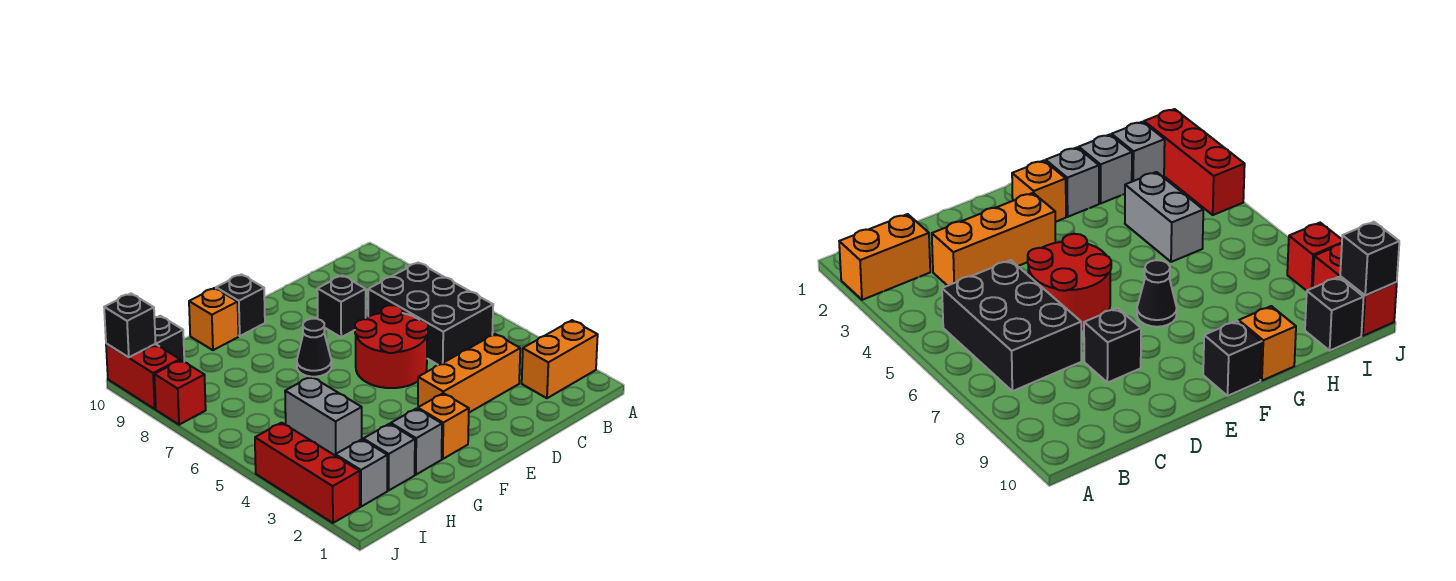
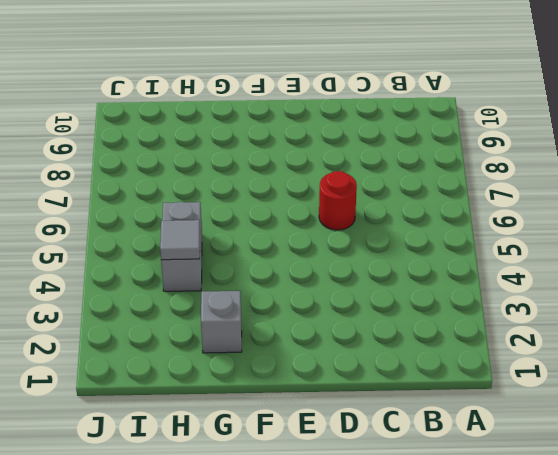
red 1x1 round brick [319,171,357,230] -> red 2x2 round brick [355,305,428,388]
grey 1x1 tile [160,220,200,260] -> none
none -> orange 1x2 brick [522,320,598,398]
none -> black 2x3 brick [368,263,493,365]
none -> orange 1x3 brick [418,334,520,413]

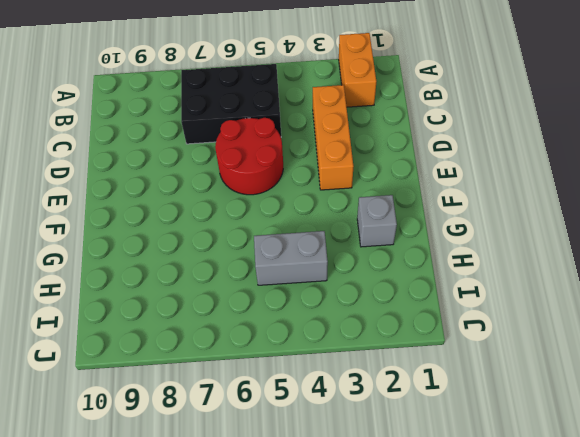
none -> black 1x1 brick [317,275,366,337]
none -> orange 1x1 brick [418,393,469,459]
none -> black 1x1 cone [297,319,331,377]

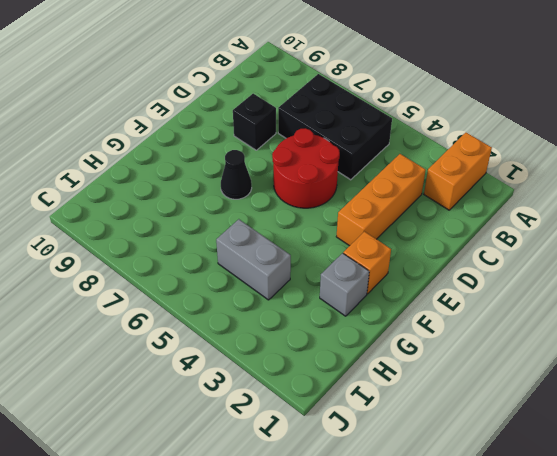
none -> black 1x1 brick [216,274,265,336]
none -> orange 1x1 brick [189,288,238,350]
none -> grey 1x1 brick [363,424,415,491]

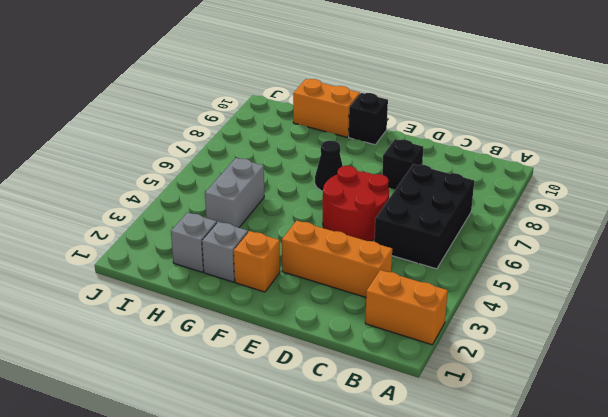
orange 1x2 brick [293,79,360,137] -> orange 1x1 brick [189,288,238,350]
none -> grey 1x1 brick [335,440,387,507]
none -> black 1x1 brick [154,316,184,362]
none -> red 1x3 brick [255,423,360,523]

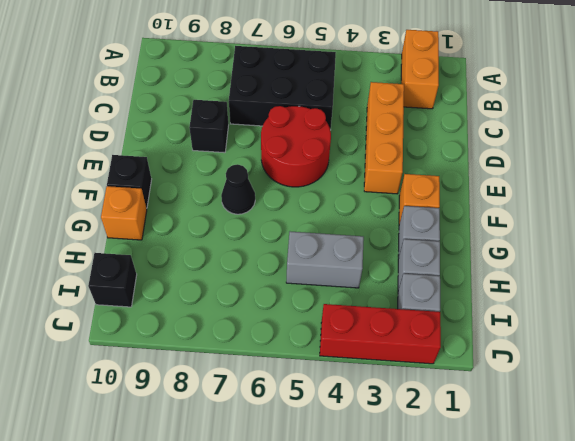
none -> red 1x1 brick [154,360,206,425]
none -> red 1x2 brick [106,344,180,409]
none -> black 1x1 brick [104,294,156,357]

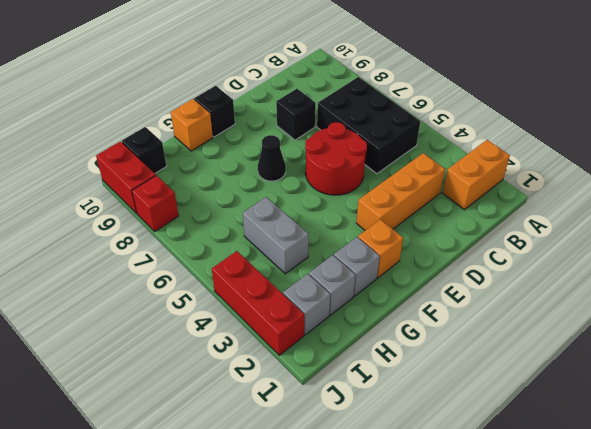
none -> black 1x1 brick [104,294,156,357]

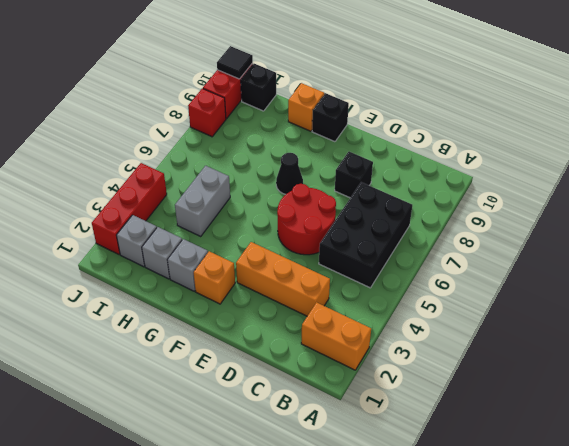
black 1x1 tile [217,46,253,79] -> black 1x1 brick [104,294,156,357]

